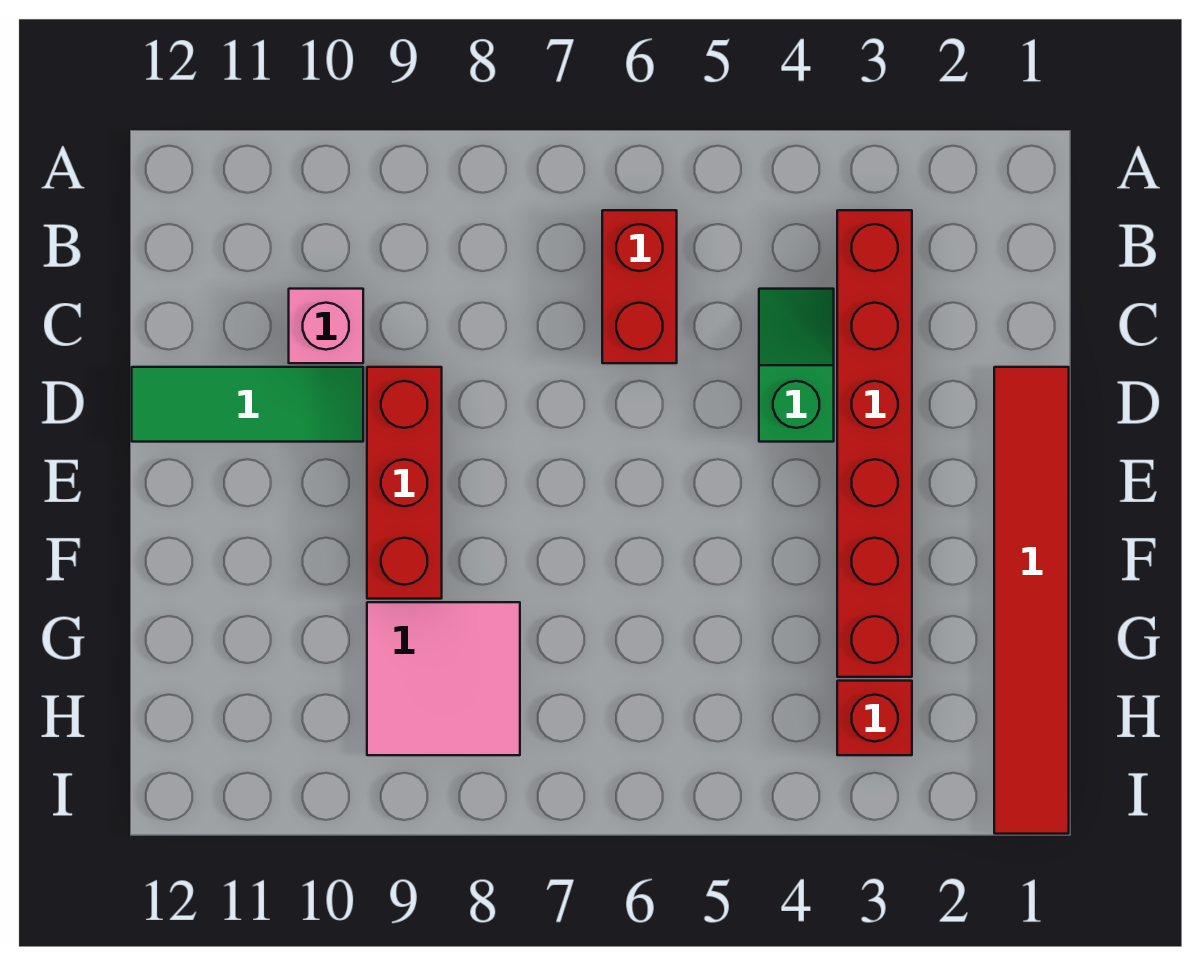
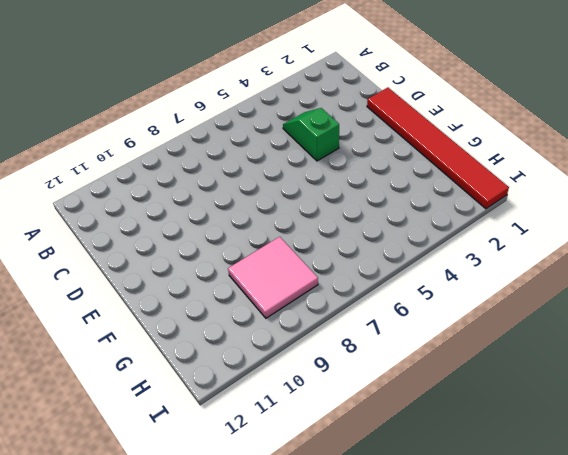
none -> red 1x6 brick [837,210,912,677]
none -> red 1x2 brick [602,210,677,363]

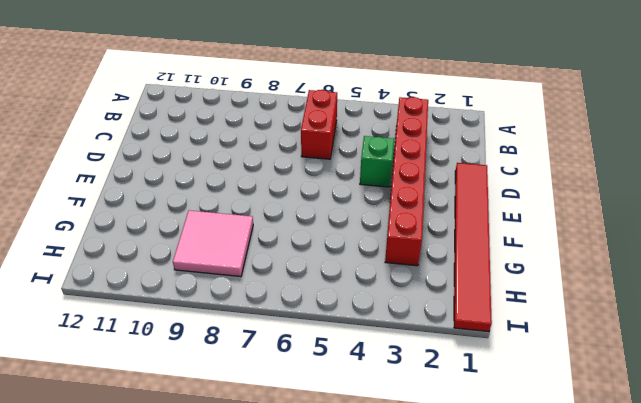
none -> pink 1x1 brick [289,289,363,363]
none -> red 1x3 brick [367,367,442,599]

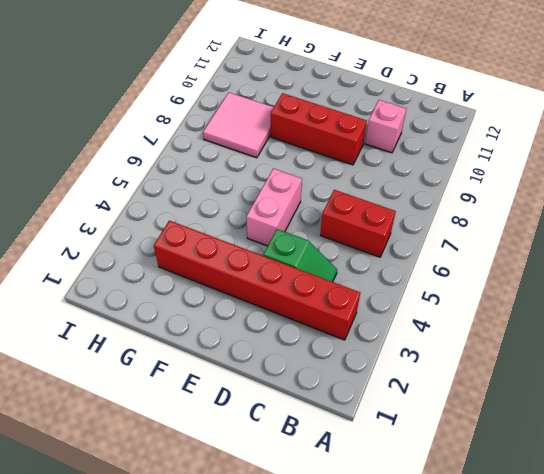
pink 1x2 brick [246,169,302,246] -> none
none -> red 1x6 tile [994,367,1069,834]
none -> green 1x3 tile [132,367,363,442]

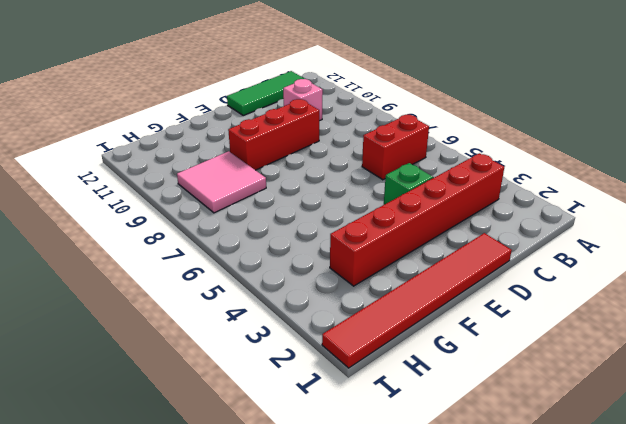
green 1x3 tile [227,71,305,115] -> green 1x3 tile turned to [132,367,363,442]
none -> red 1x1 brick [837,681,912,755]

